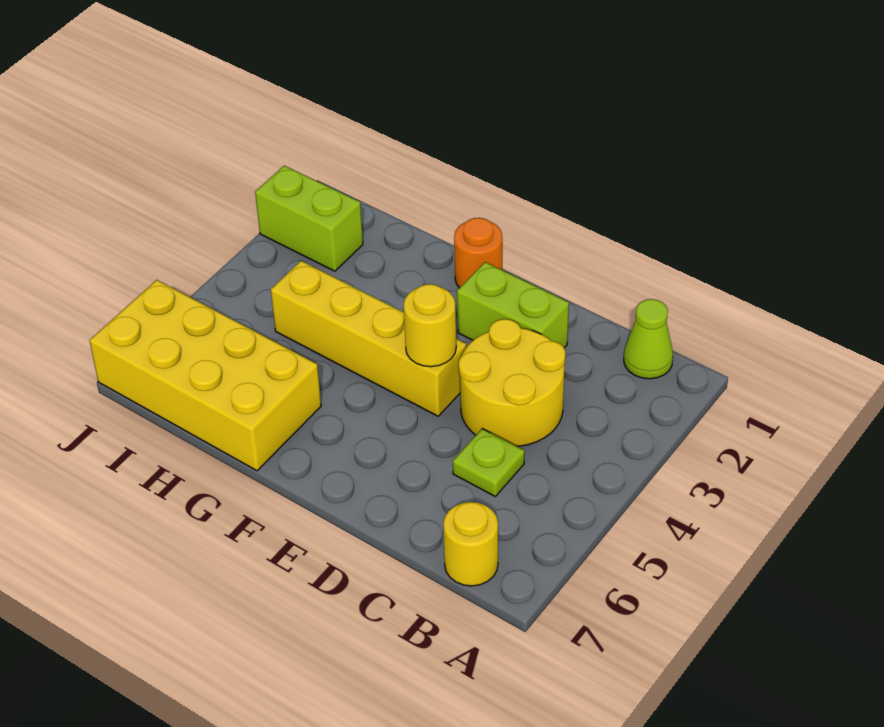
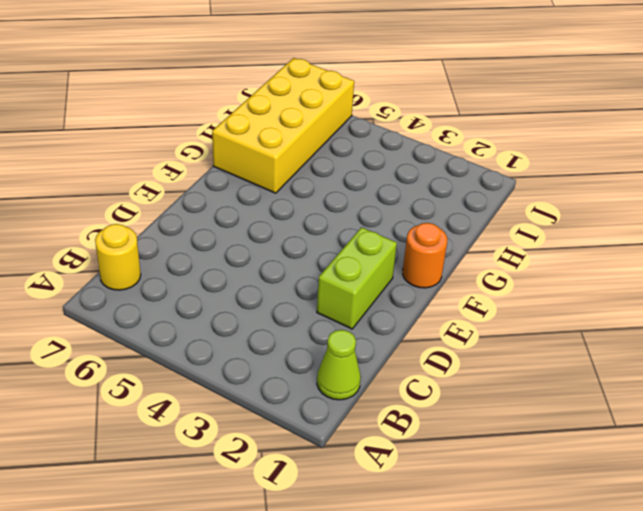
none -> yellow 2x2 round brick [459,319,566,446]
none -> lime 1x1 plate [453,429,525,496]

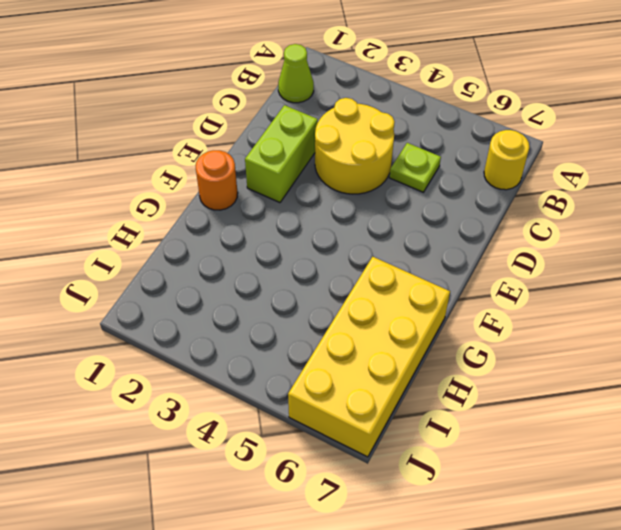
none -> yellow 1x4 brick [271,261,466,416]
none -> lime 1x2 brick [255,166,363,271]

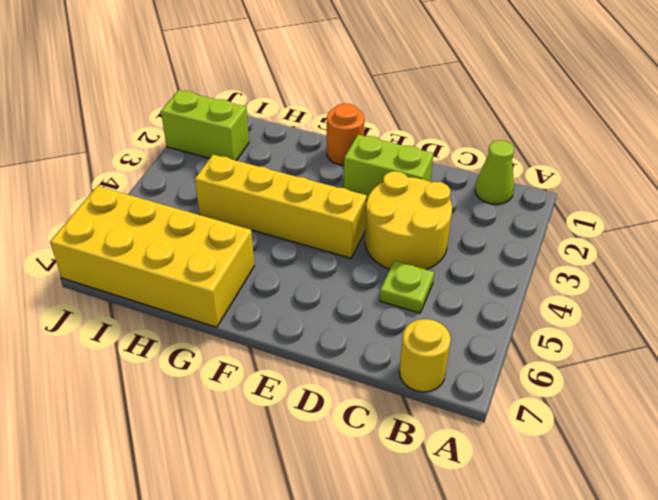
none -> yellow 1x1 round brick [404,284,456,367]

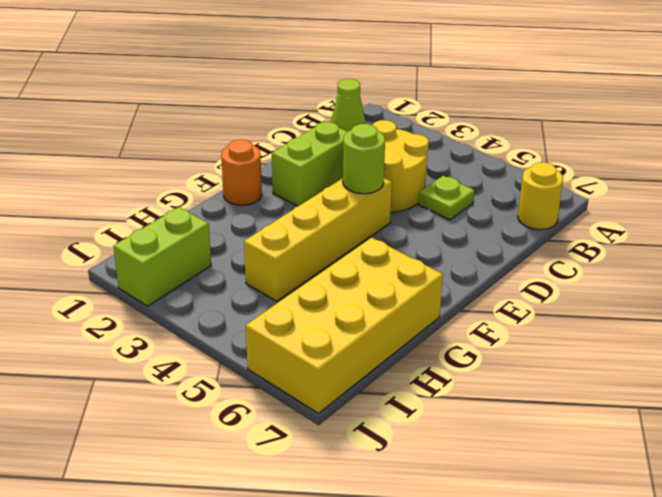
lime 1x1 round brick [343,124,385,194] -> yellow 1x1 round brick [404,284,456,367]

